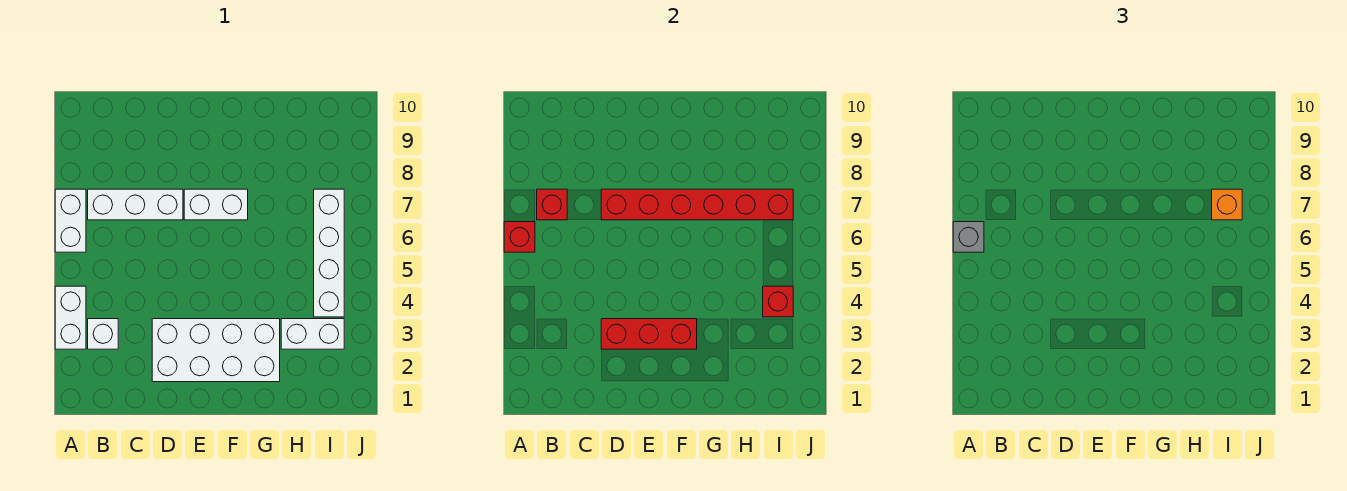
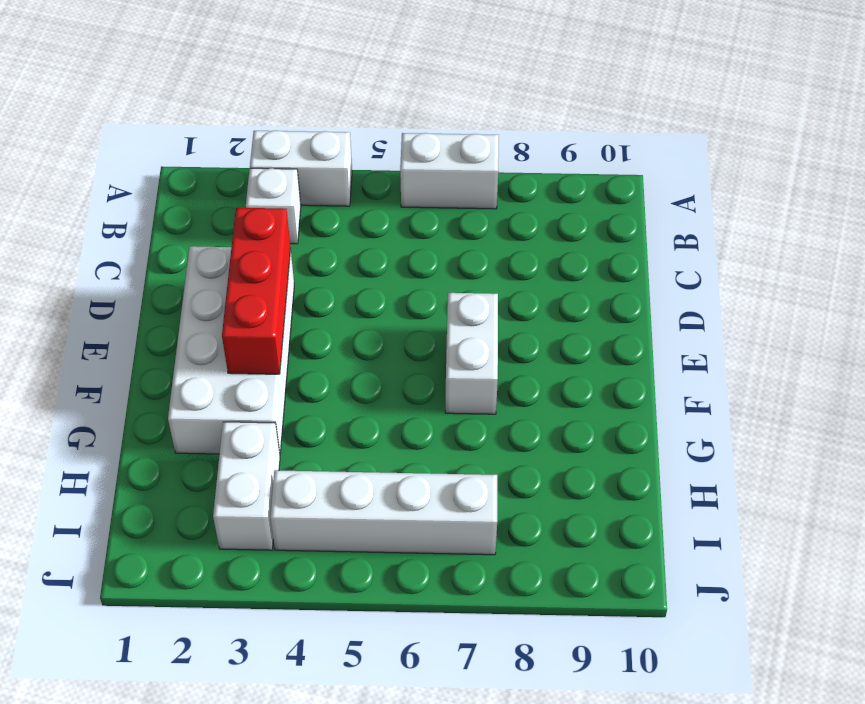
none -> white 1x3 brick [88,189,183,220]
none -> red 1x1 brick [504,222,535,252]
none -> red 1x1 brick [537,189,567,220]

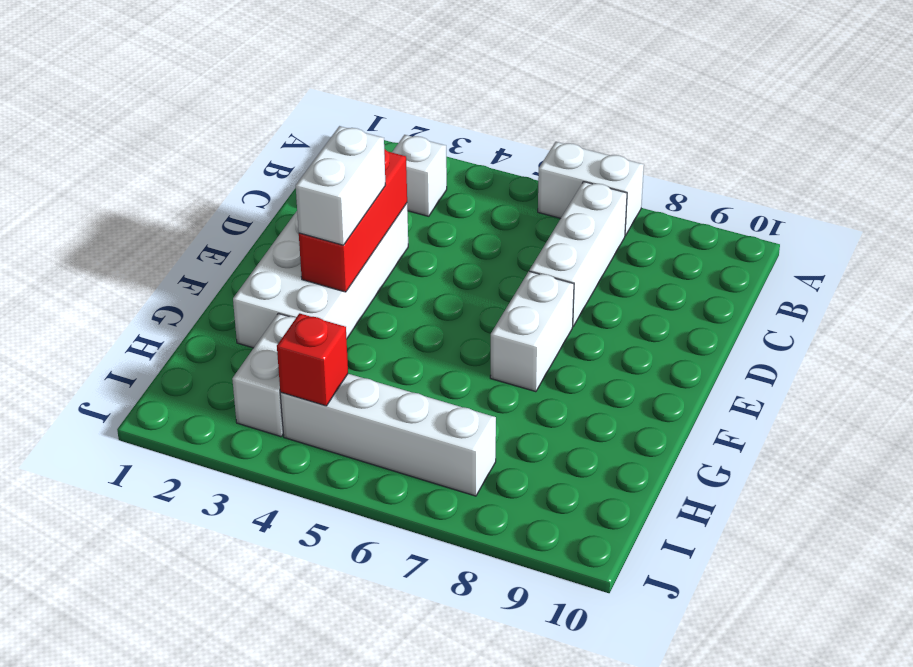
white 1x2 brick [296,126,386,245] -> white 1x2 brick turned to [55,286,86,349]
none -> red 1x1 brick [504,222,535,252]
none -> red 1x1 brick [537,189,567,220]
none -> red 1x6 brick [601,189,793,220]

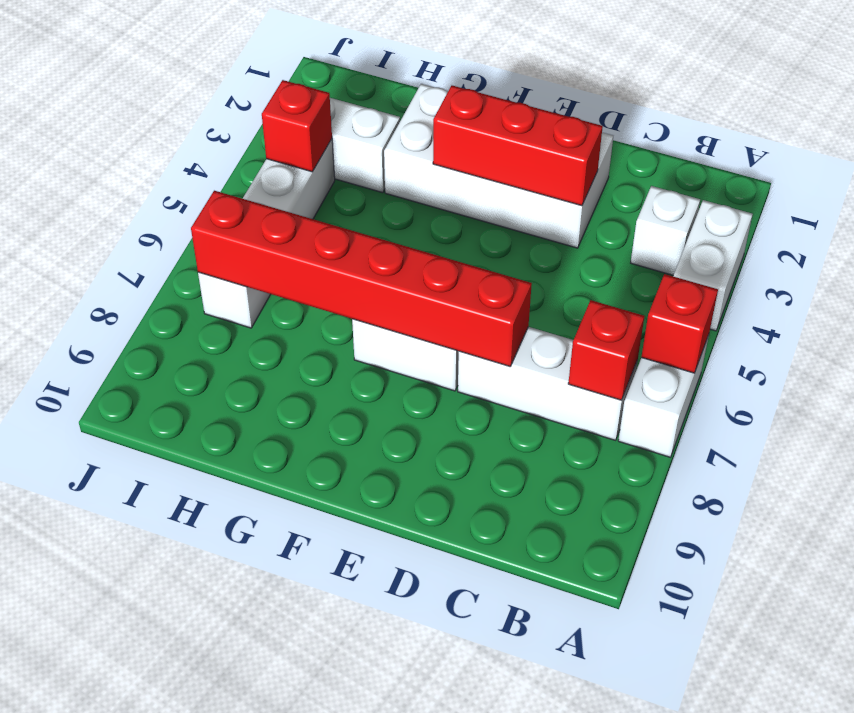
none -> grey 1x1 brick [953,222,984,252]
none -> orange 1x1 brick [1212,189,1242,220]

